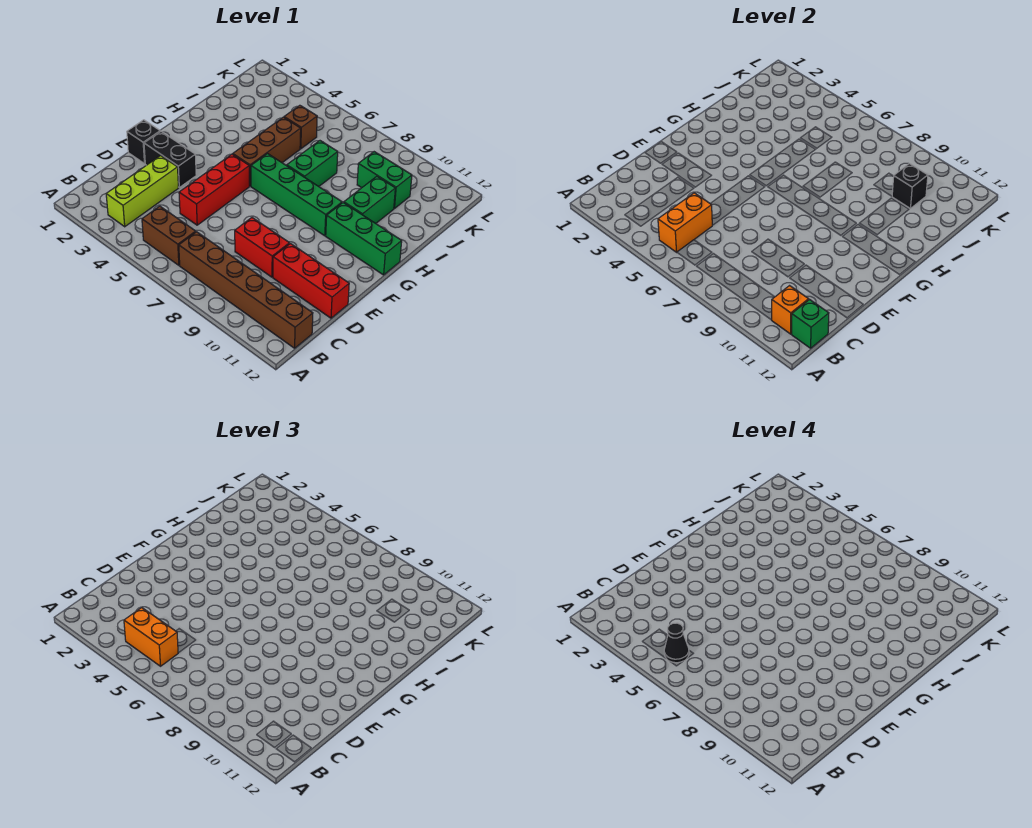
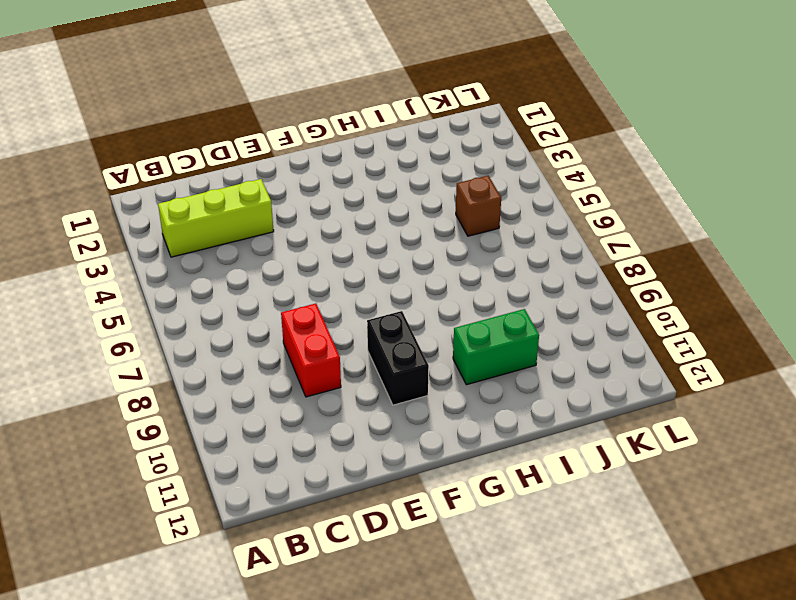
black 1x2 brick [367,311,429,405] -> black 1x2 brick moved to [144,132,196,187]
none -> brown 1x2 brick [142,206,196,265]
none -> brown 1x6 brick [179,232,313,348]
none -> red 1x3 brick [179,154,249,225]

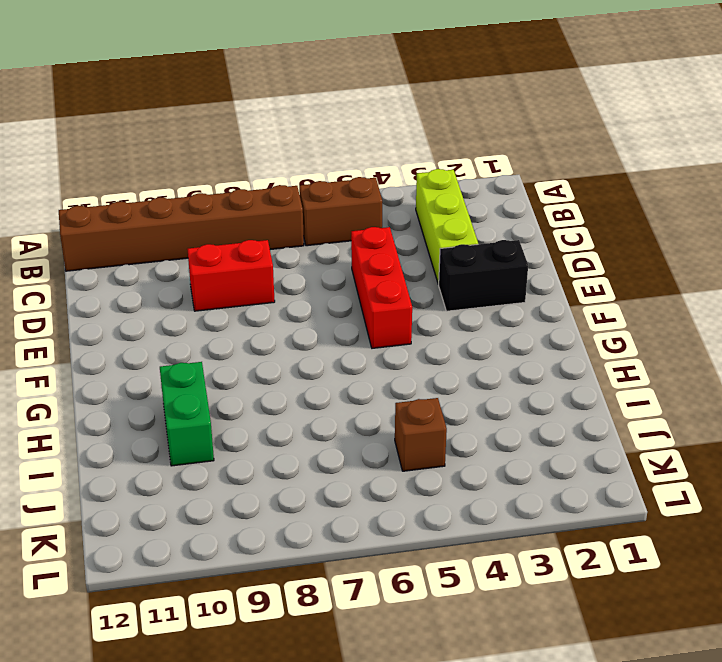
none -> red 1x3 brick [273,243,349,318]
none -> black 1x1 brick [127,120,160,164]
none -> brown 1x3 brick [233,117,301,186]

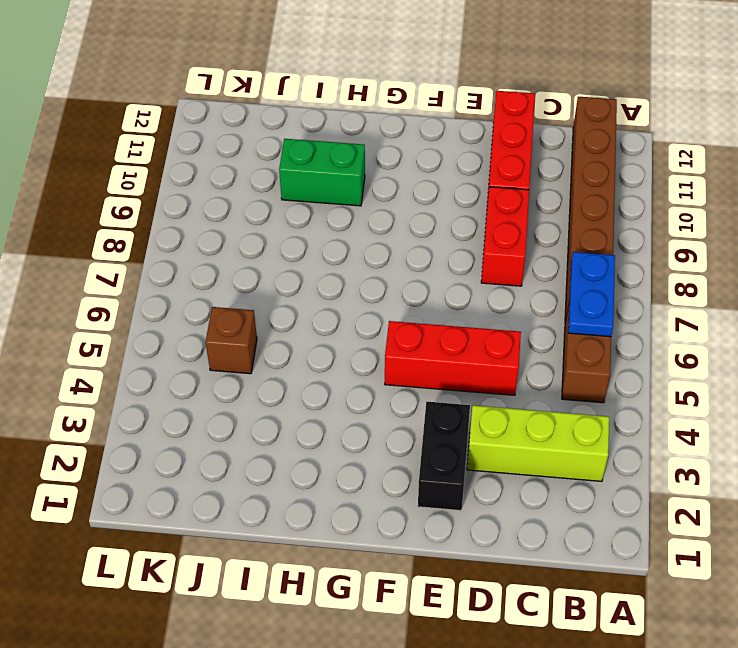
blue 1x2 plate [568,252,615,337] -> none
none -> black 1x1 brick [127,120,160,164]
none -> brown 1x3 brick [233,117,301,186]
none -> green 1x4 brick [251,154,342,236]

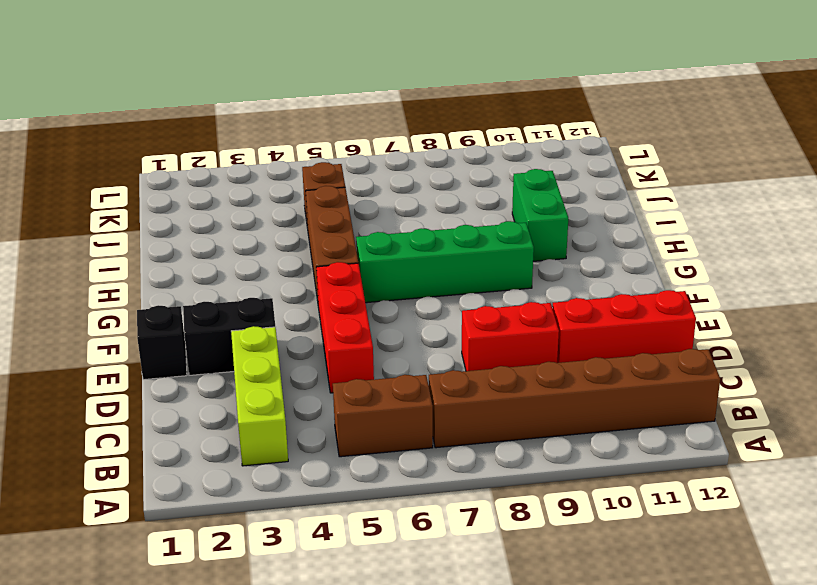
none -> green 1x3 brick [326,203,402,275]
none -> green 1x2 brick [286,141,338,186]
none -> green 1x2 brick [357,152,412,209]

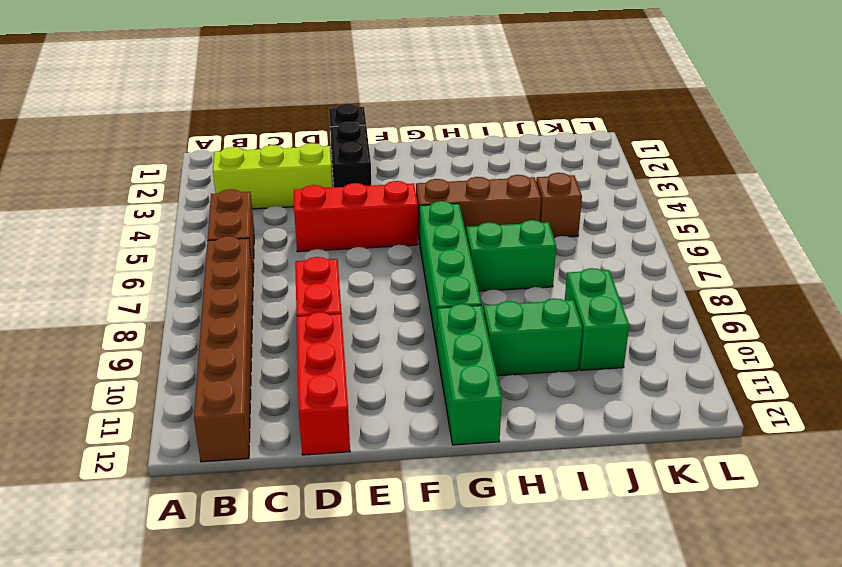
none -> orange 1x2 brick [658,193,712,252]
none -> orange 1x1 brick [772,286,809,334]
none -> green 1x1 brick [792,300,829,348]

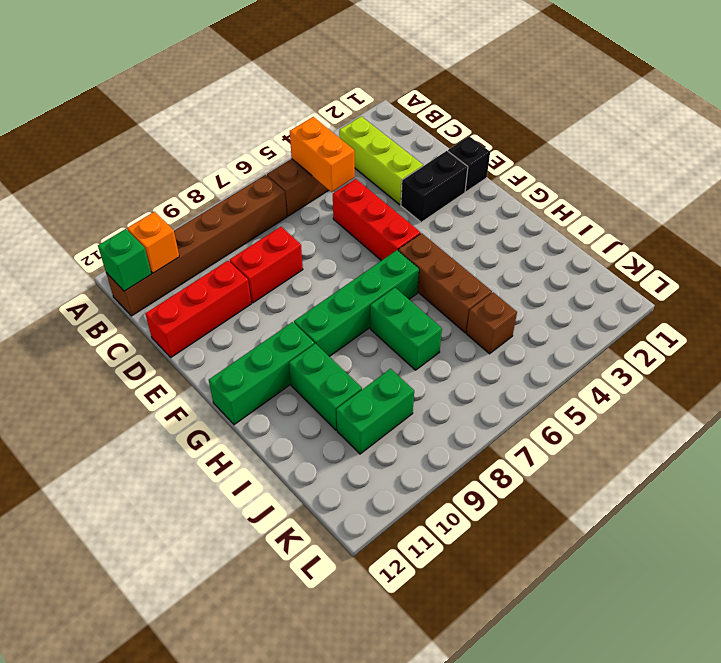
none -> black 1x1 brick [892,163,928,209]
none -> orange 1x2 brick [124,608,178,666]
none -> black 1x1 cone [664,623,689,663]

